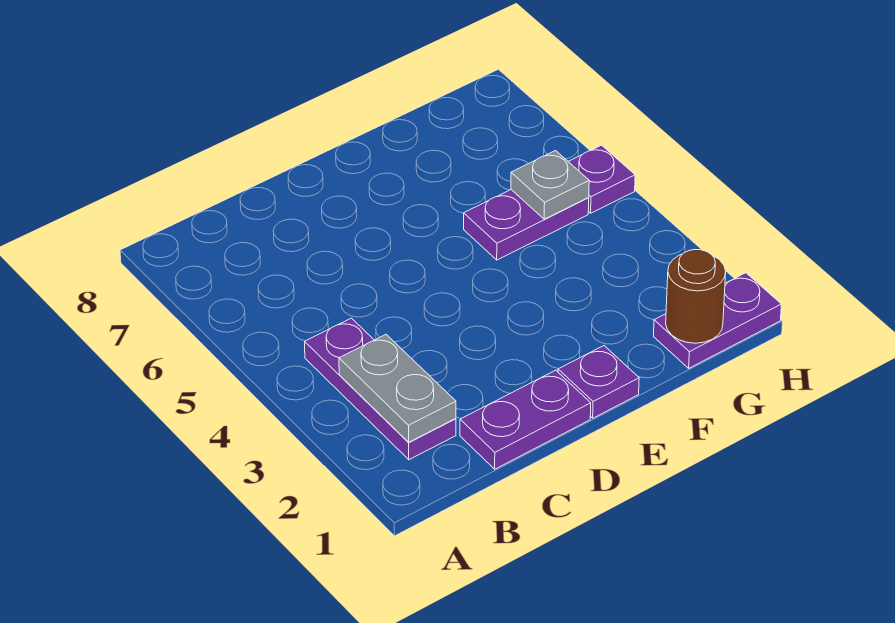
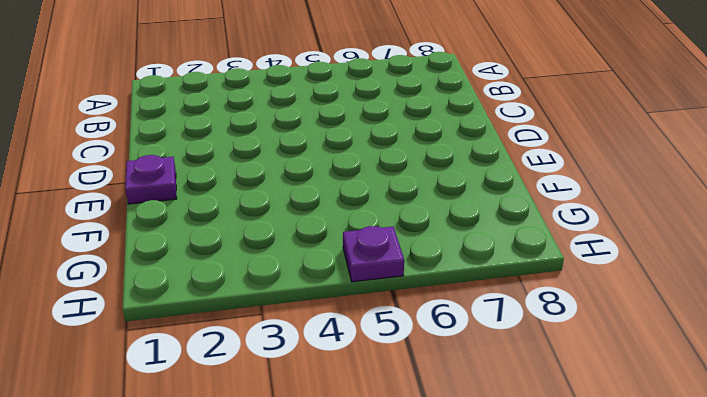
none -> purple 1x3 plate [305,318,456,460]
none -> purple 1x2 plate [460,370,591,469]

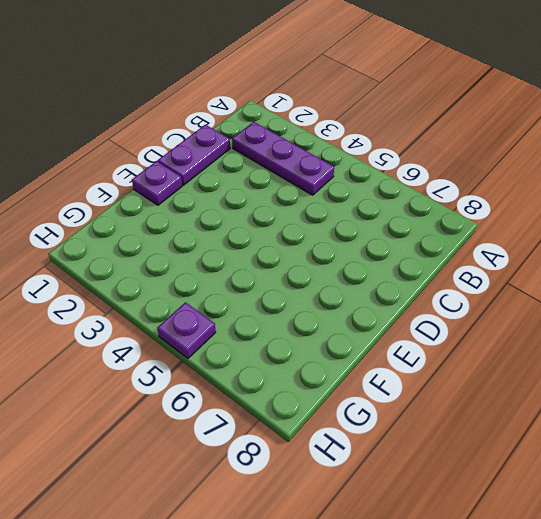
none -> purple 1x2 plate [464,190,589,260]
none -> purple 1x2 plate [654,273,781,368]

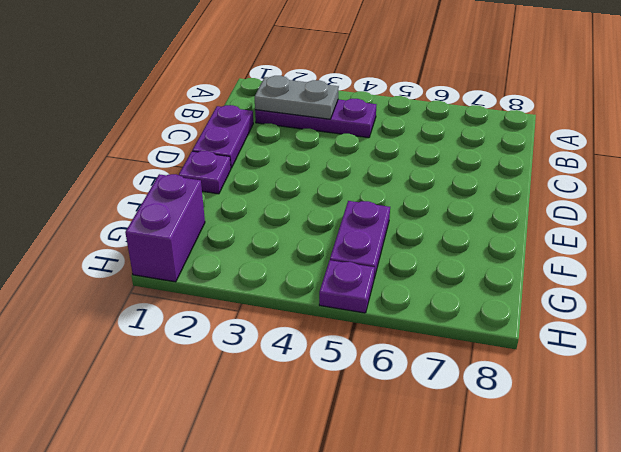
purple 1x2 brick [125,174,205,282] -> purple 1x2 plate [654,273,781,368]
none -> brown 1x1 round brick [666,250,726,343]
none -> grey 1x1 plate [511,151,589,219]

